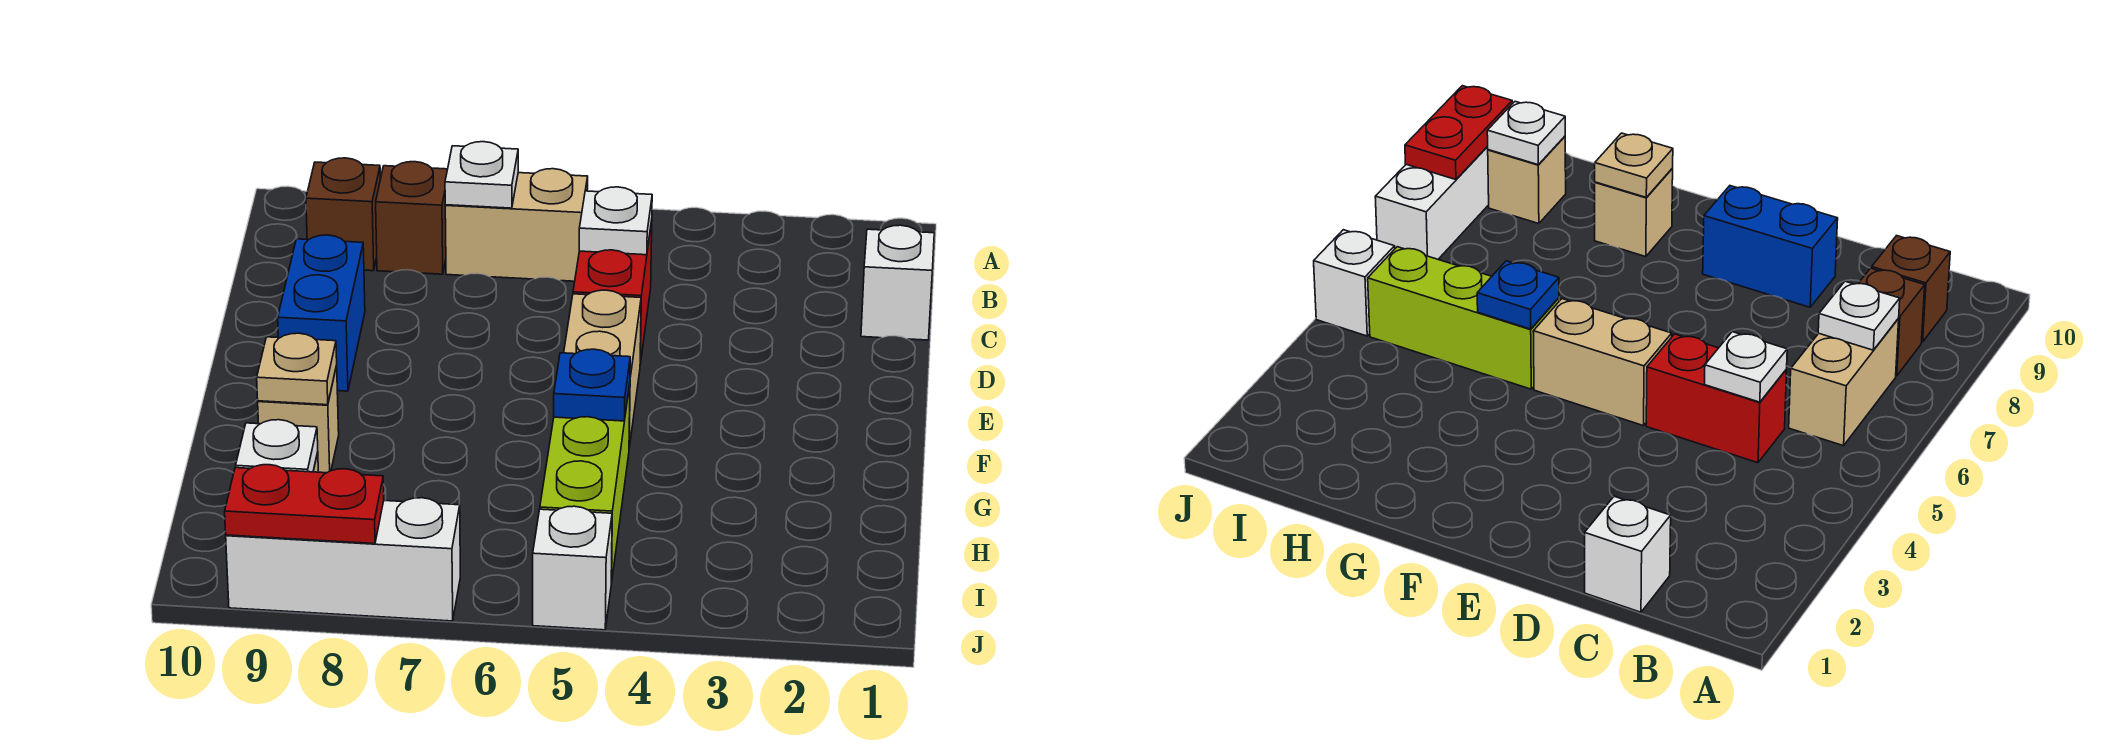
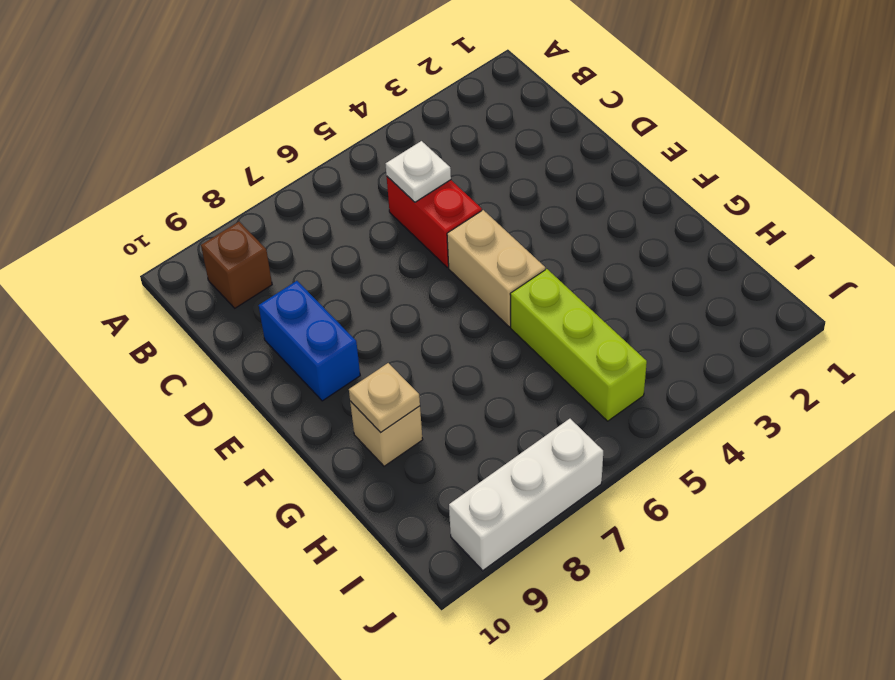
none -> tan 1x2 brick [445,169,588,281]
none -> brown 1x1 brick [376,162,448,274]
none -> white 1x1 brick [861,225,934,340]

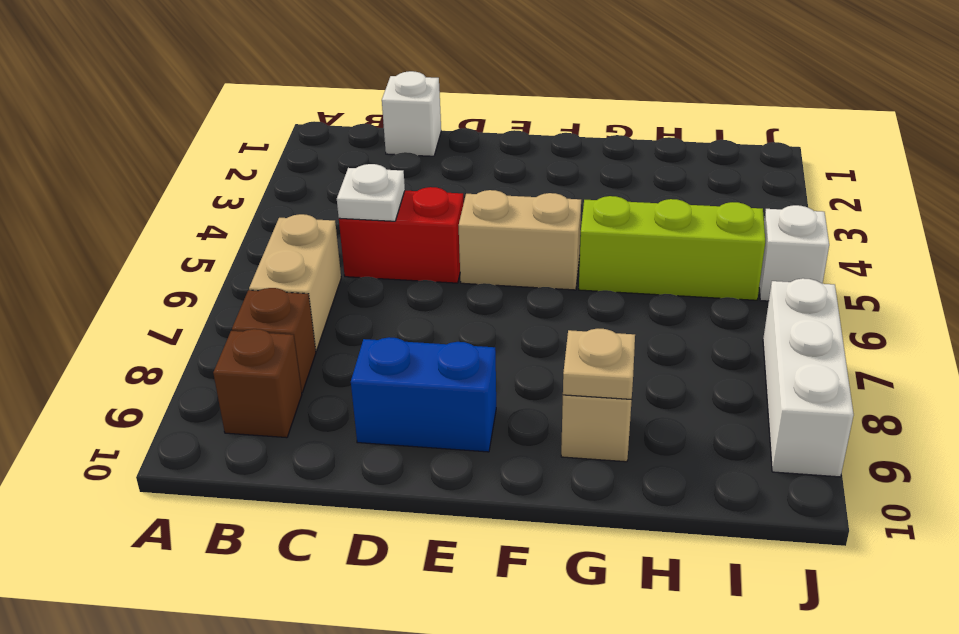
none -> tan 1x1 brick [1488,136,1566,224]
none -> white 1x1 plate [445,142,518,208]
none -> blue 1x1 plate [554,349,630,421]

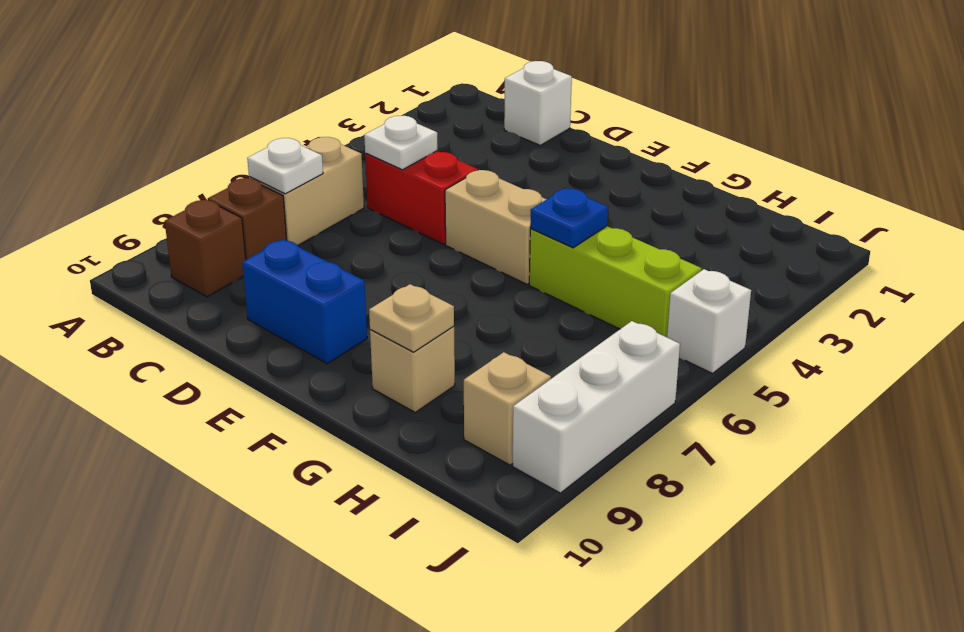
none -> white 1x1 plate [236,420,318,472]
none -> red 1x2 plate [225,465,384,544]

